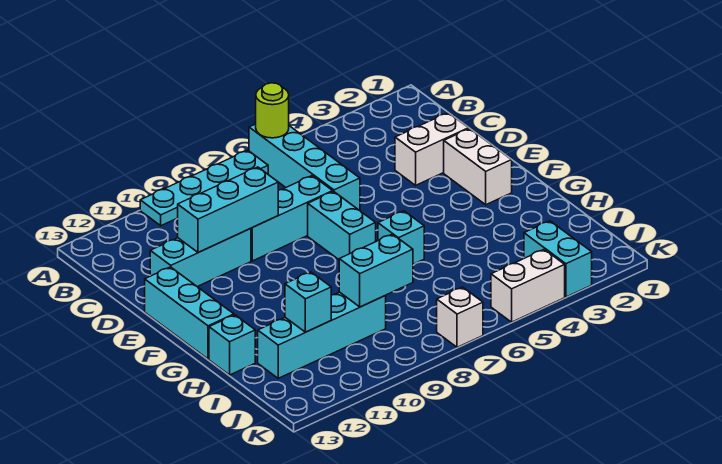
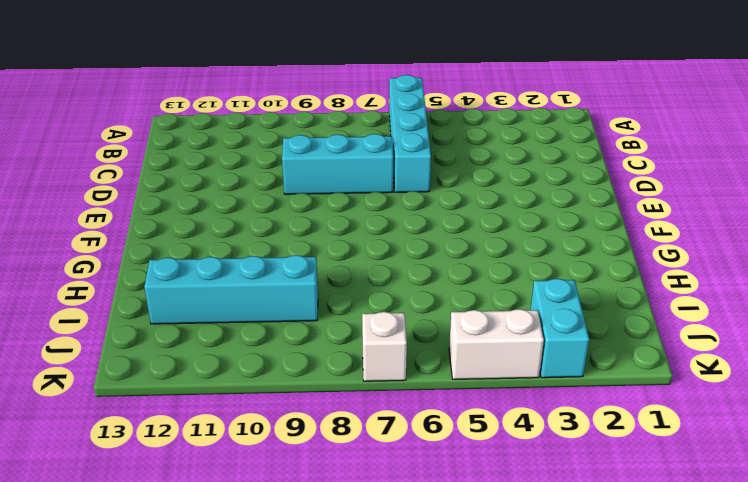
none -> cyan 1x4 plate [140,150,268,226]
none -> white 1x2 brick [395,113,469,185]
none -> cyan 1x3 brick [150,228,251,287]

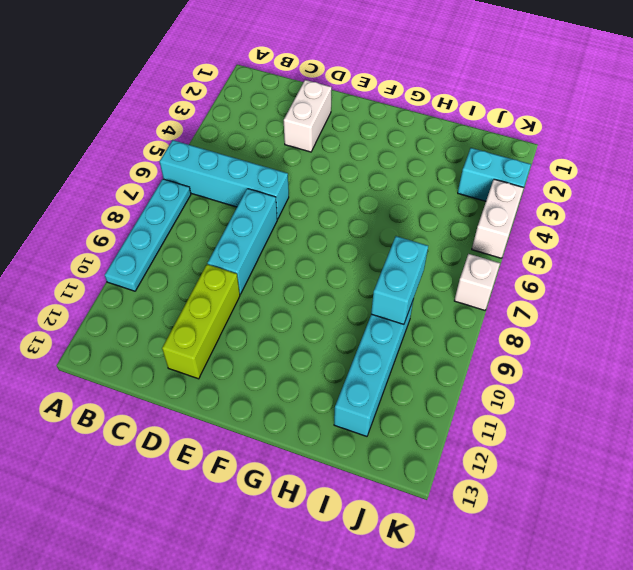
lime 1x3 brick [162,264,240,379] -> cyan 1x3 brick [150,228,251,287]
none -> white 1x2 brick [444,129,512,205]
none -> cyan 1x2 brick [308,191,376,260]
none -> cyan 1x3 brick [145,267,234,359]

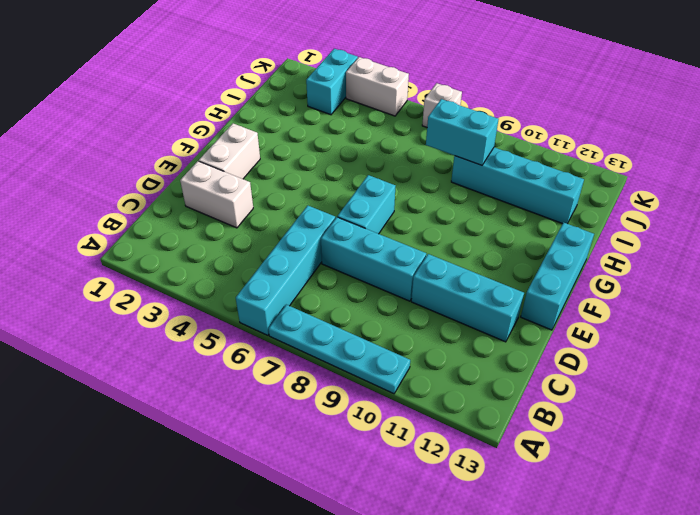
none -> cyan 1x1 brick [378,211,424,264]
none -> cyan 1x1 brick [209,315,255,375]
none -> lime 1x1 round brick [256,83,289,138]

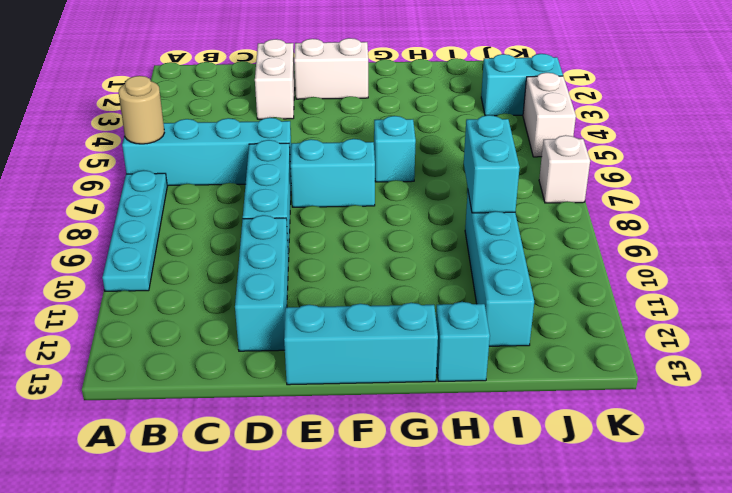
tan 1x1 round brick [119,76,164,144] -> lime 1x1 round brick [256,83,289,138]
none -> cyan 1x3 brick [178,167,278,253]
none -> cyan 1x1 brick [285,272,331,332]

